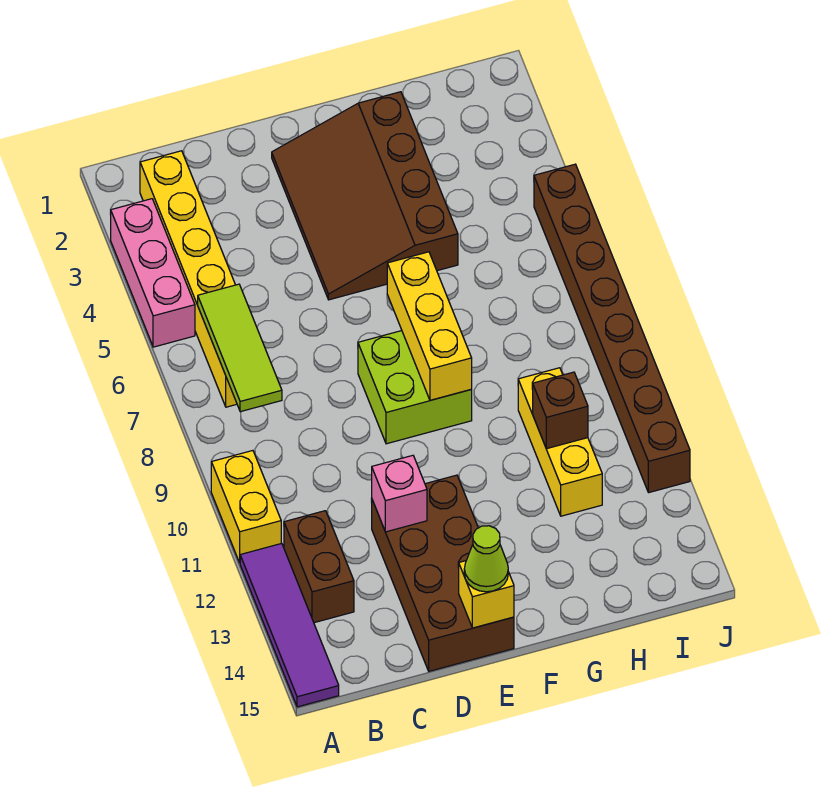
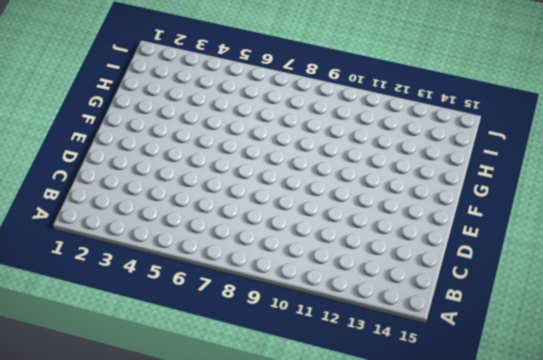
none -> pink 1x3 brick [111,199,195,347]
none -> yellow 1x2 brick [211,451,281,563]
none -> purple 1x4 tile [240,543,339,707]

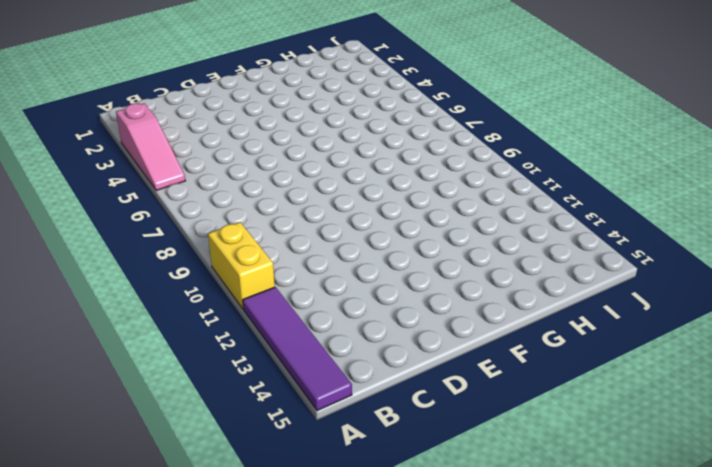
pink 1x3 slope [116,103,185,191] -> pink 1x3 brick [111,199,195,347]
none -> yellow 1x6 brick [140,151,237,407]
none -> brown 1x2 brick [284,511,354,623]
none -> brown 2x4 brick [372,475,514,671]

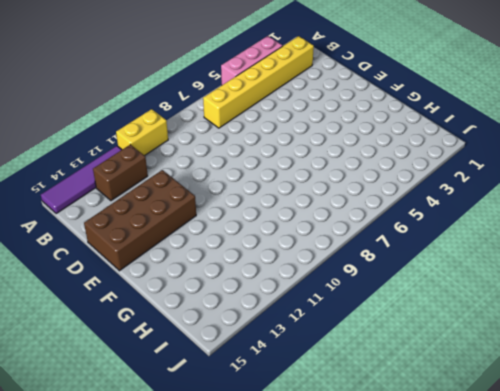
none -> brown 3x4 slope [272,92,458,300]
none -> lime 2x2 brick [358,331,472,444]
none -> yellow 1x3 brick [518,368,602,516]

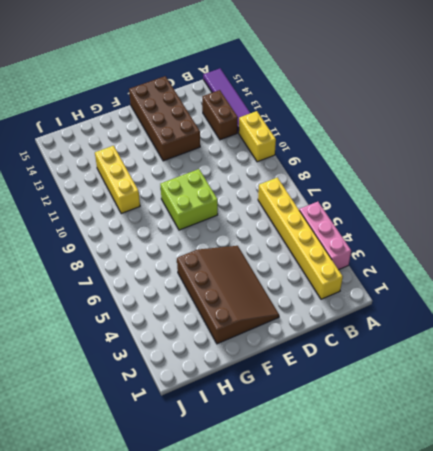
none -> brown 1x8 brick [534,164,690,493]
none -> lime 1x3 tile [198,284,282,412]
none -> pink 1x1 brick [372,455,427,532]

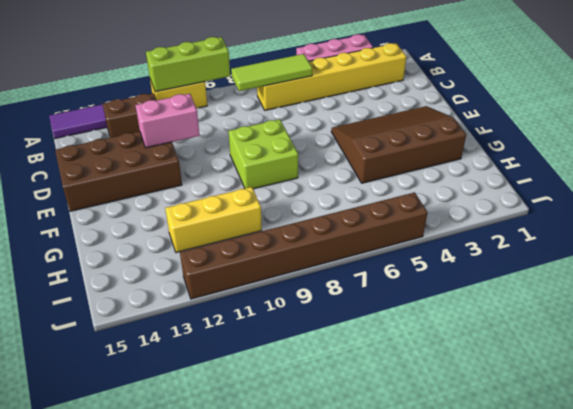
lime 1x3 brick [146,37,230,92] -> none
pink 1x2 brick [135,94,200,148] -> pink 1x1 brick [372,455,427,532]
none -> yellow 1x1 brick [459,561,514,628]
none -> yellow 1x3 brick [387,252,472,400]
none -> brown 1x1 brick [532,372,588,449]

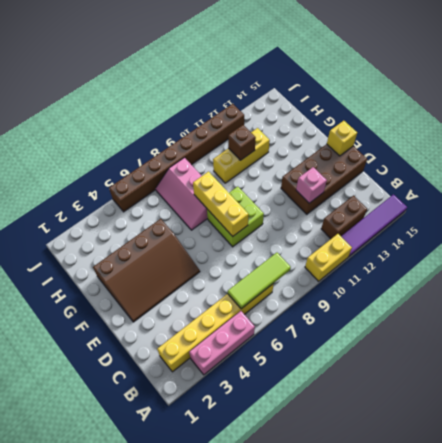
yellow 1x3 brick [193,172,249,236] -> yellow 1x3 brick turned to [387,252,472,400]
pink 2x3 slope [156,158,208,230] -> none
none -> lime 1x1 cone [464,526,508,592]

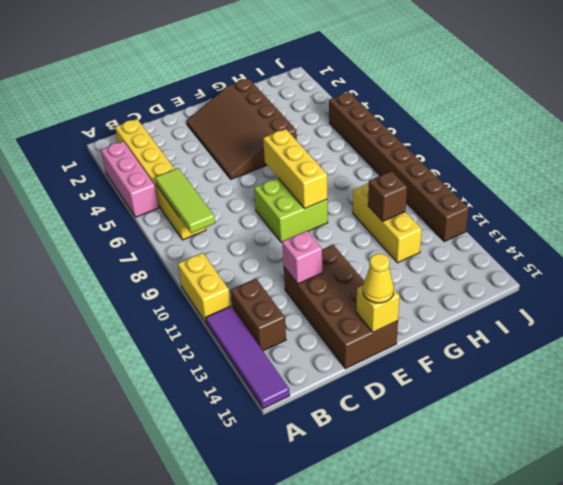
yellow 1x1 cone [363,253,394,303] -> lime 1x1 cone [464,526,508,592]

